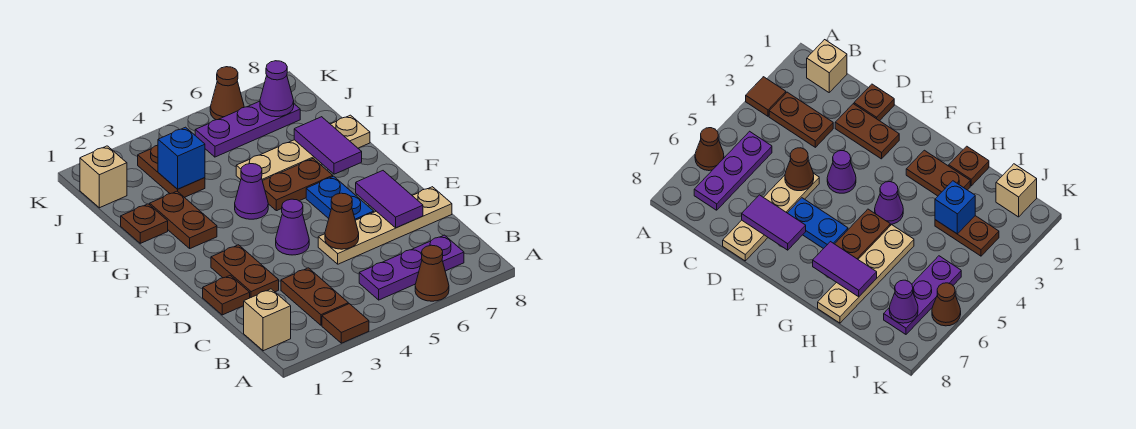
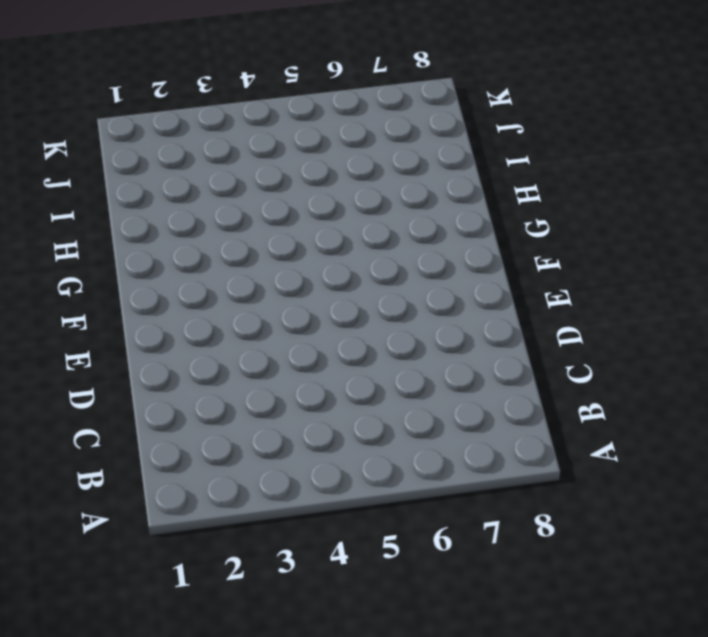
none -> brown 1x1 tile [322,304,369,343]
none -> brown 1x1 cone [415,245,449,301]
none -> tan 1x1 brick [244,289,291,351]

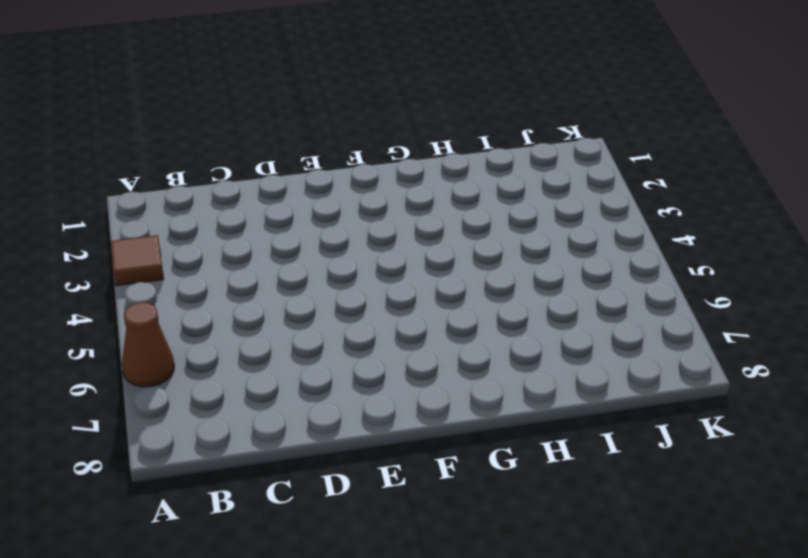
none -> tan 1x1 brick [244,289,291,351]
none -> brown 1x2 plate [281,268,348,325]
none -> purple 1x3 plate [359,235,464,300]

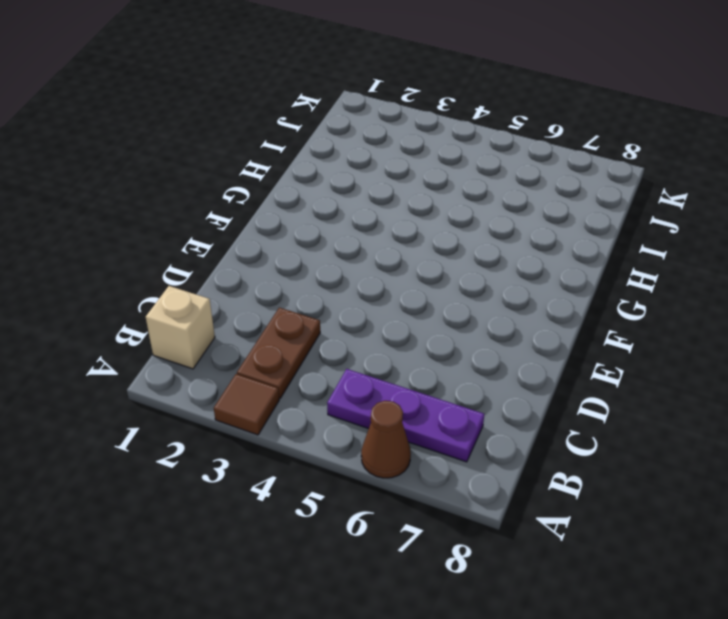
none -> brown 1x1 plate [203,276,250,315]
none -> brown 1x2 plate [211,245,279,298]
none -> tan 1x4 plate [318,187,452,264]

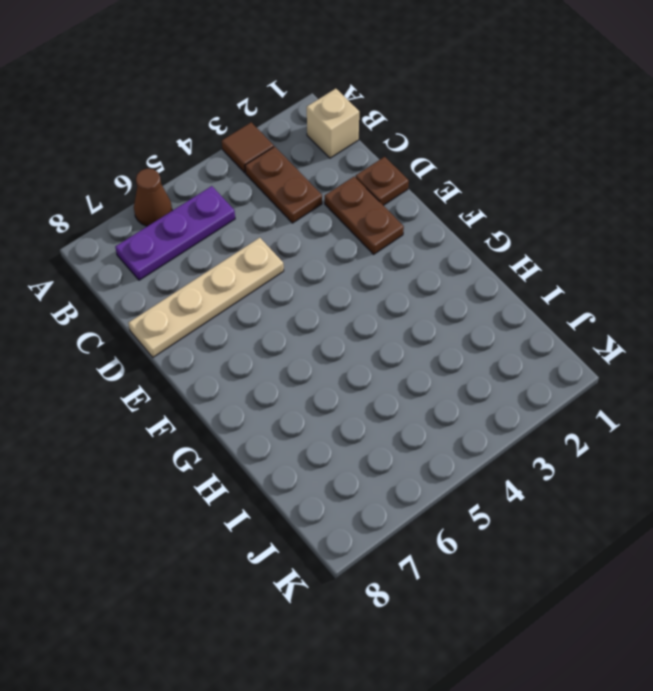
none -> purple 1x1 cone [276,199,309,255]
none -> blue 1x2 plate [306,176,374,220]
none -> brown 1x2 plate [150,191,217,248]

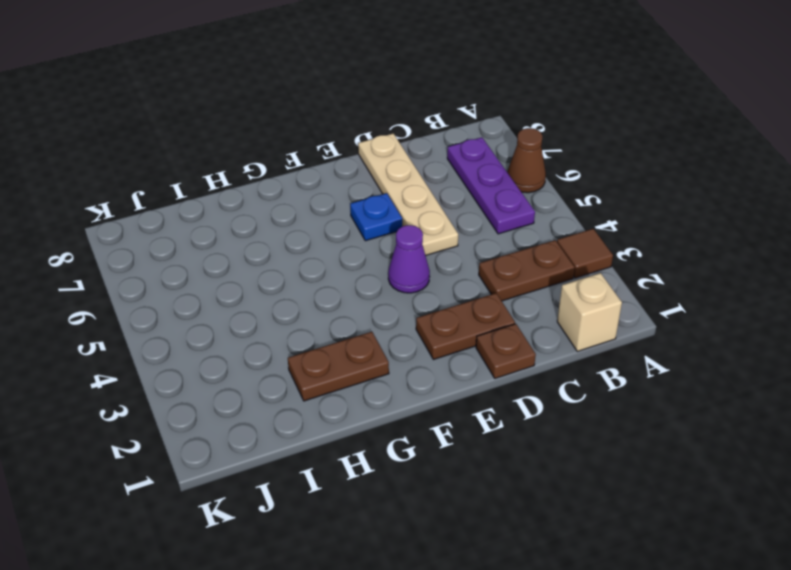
blue 1x1 plate [350,193,402,241] -> blue 1x2 plate [306,176,374,220]
none -> purple 1x1 cone [235,164,268,219]
none -> brown 1x2 plate [263,159,333,211]
none -> brown 1x1 plate [121,204,168,243]

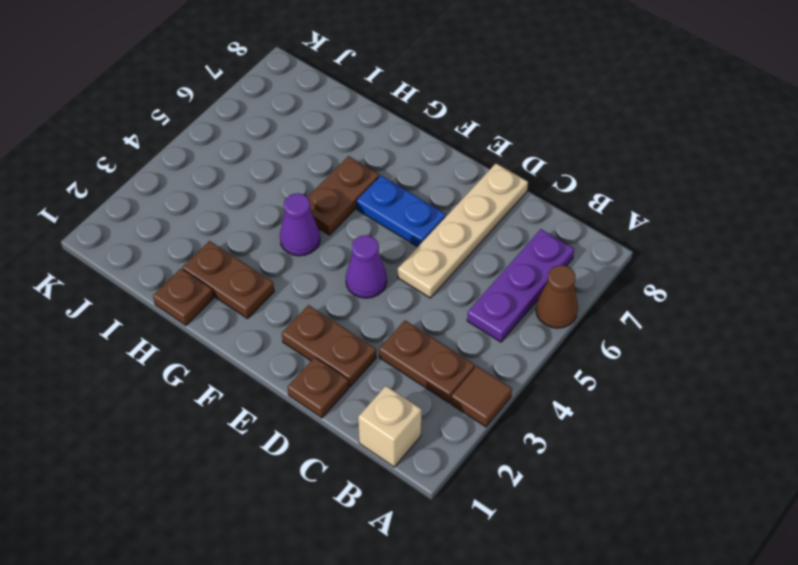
none -> tan 1x4 plate [236,115,370,181]
none -> brown 1x2 plate [138,145,205,197]
none -> tan 1x1 brick [80,146,127,208]

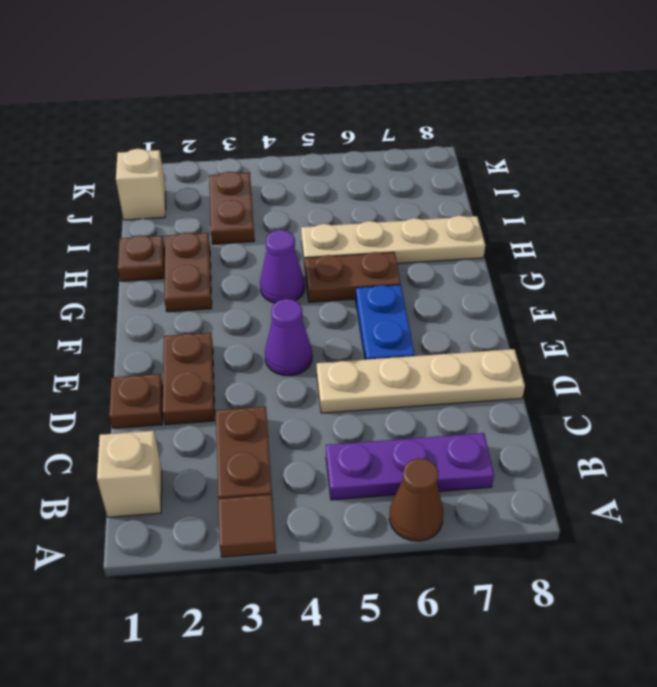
none -> purple 1x3 plate [195,101,300,157]
none -> brown 1x1 cone [210,67,244,120]
none -> brown 1x1 cone [325,193,359,249]

